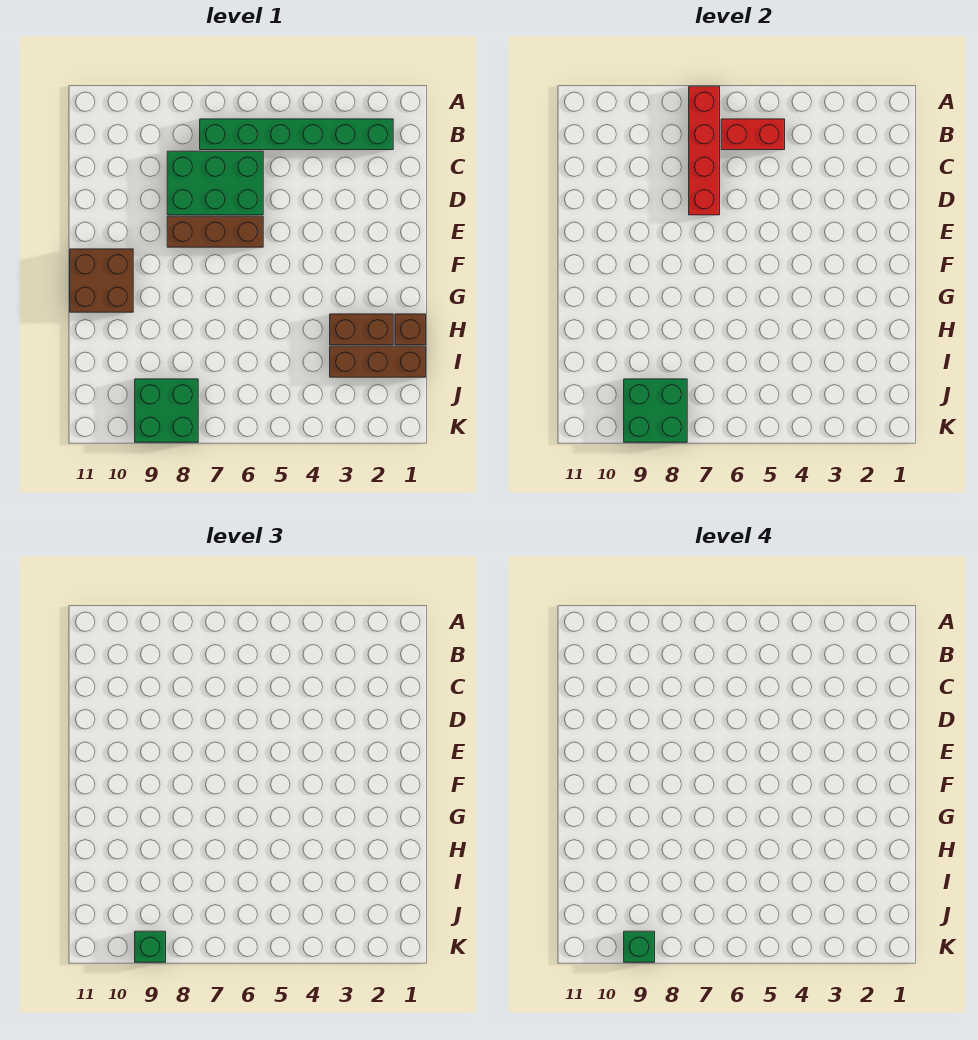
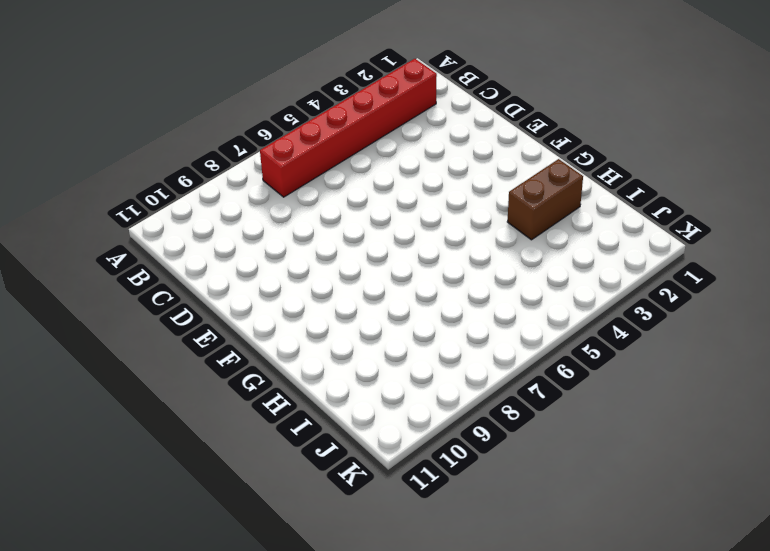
red 1x6 brick [260,59,437,197] -> green 1x6 brick [200,119,393,150]
none -> green 2x3 brick [167,151,263,215]
none -> brown 1x3 brick [167,216,263,247]
none -> brown 2x2 brick [70,249,133,312]

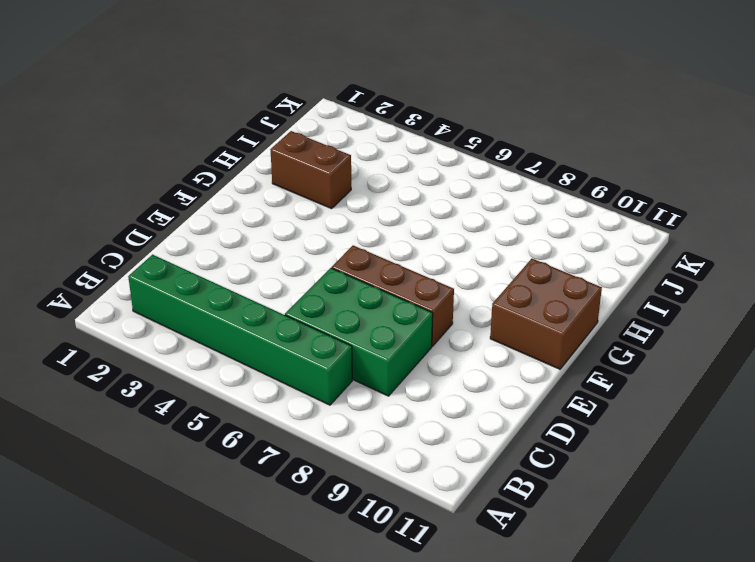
none -> brown 1x1 brick [395,314,426,345]
none -> brown 1x3 brick [330,346,426,377]
none -> green 2x2 brick [135,379,198,442]

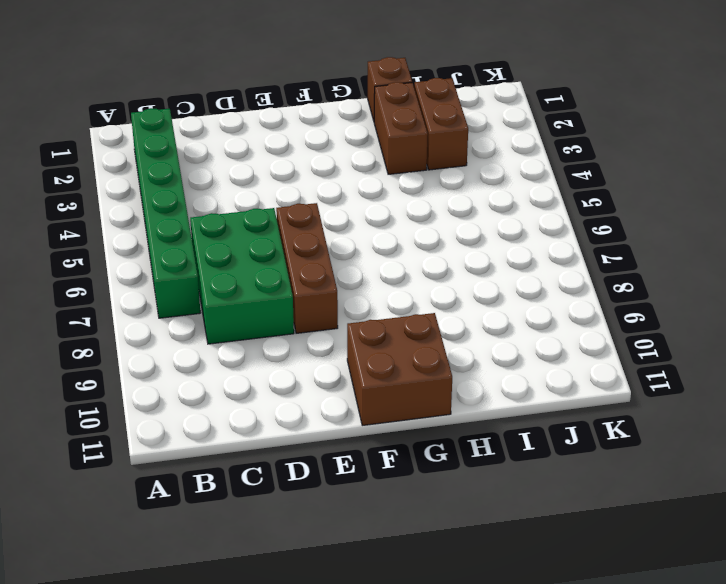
brown 1x2 brick [414,78,468,170] -> brown 1x3 brick [330,346,426,377]
none -> green 2x2 brick [135,379,198,442]
none -> red 1x4 brick [689,86,720,215]
none -> red 1x2 brick [721,119,785,150]

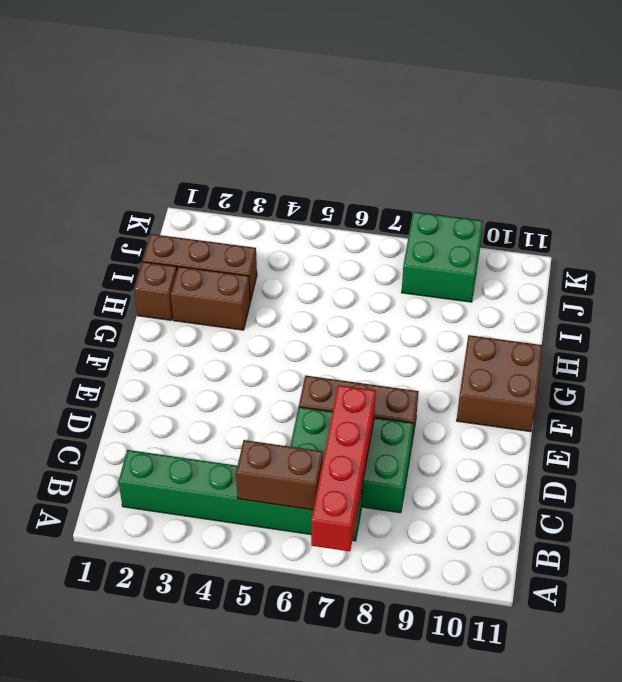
brown 1x2 brick [236,440,323,510] -> red 1x2 brick [721,119,785,150]
none -> green 2x2 brick [624,379,687,442]
none -> green 1x1 brick [135,931,166,962]
none -> green 1x1 brick [624,931,655,962]

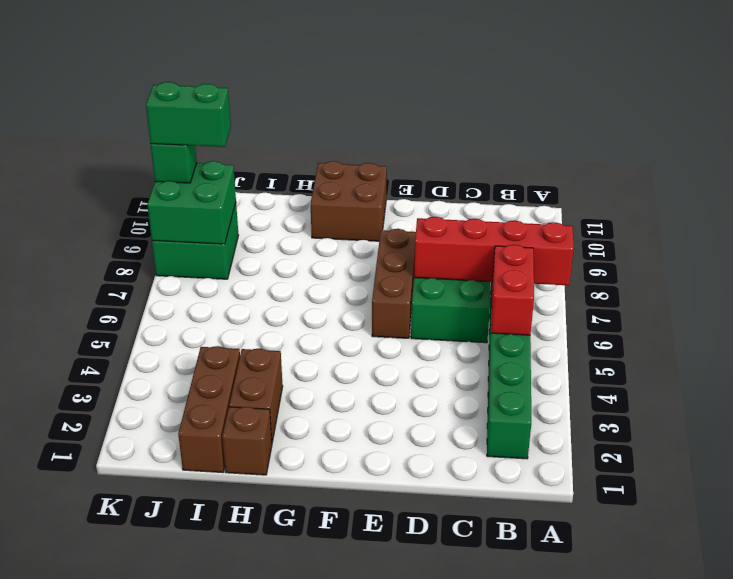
green 1x2 brick [146,82,231,147] -> green 1x1 brick [624,931,655,962]

